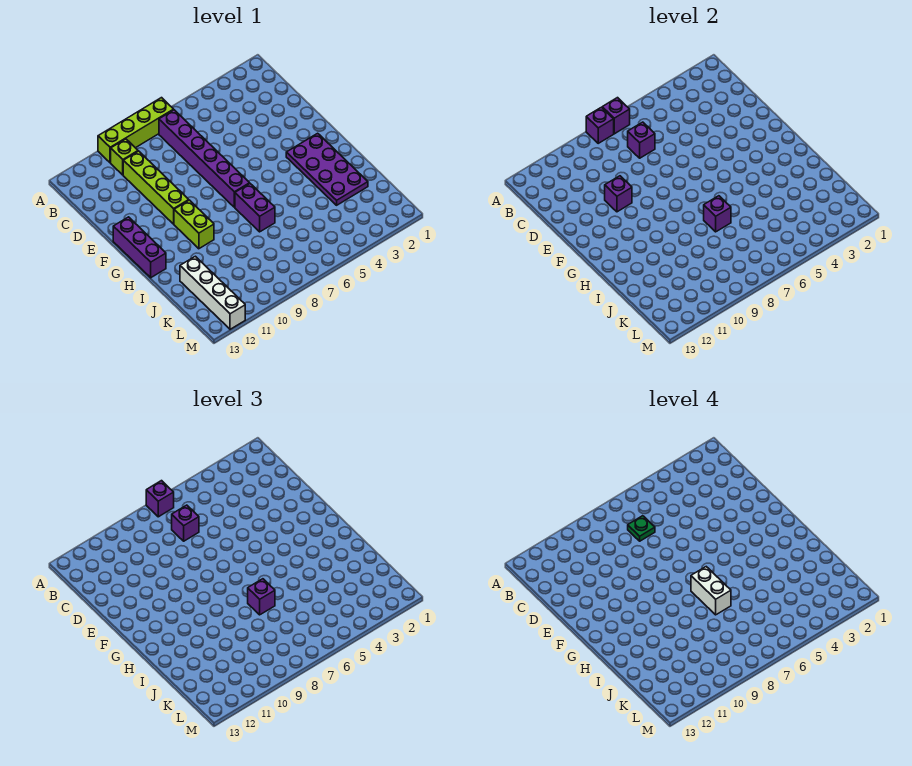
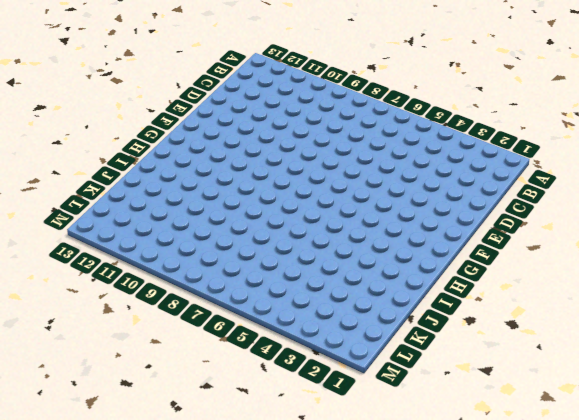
none -> lime 1x4 brick [98,98,174,163]
none -> purple 1x6 brick [159,110,250,207]
none -> lime 1x1 brick [111,139,138,175]

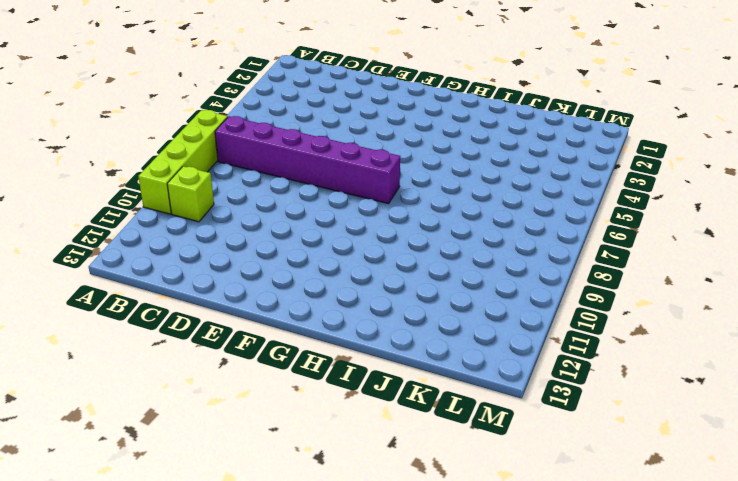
none -> lime 1x4 brick [123,151,189,224]
none -> purple 1x3 brick [113,217,166,278]
none -> purple 2x4 plate [286,133,368,205]

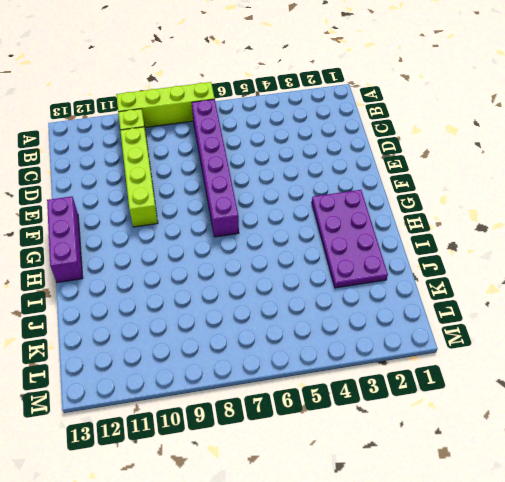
none -> lime 1x2 brick [174,200,214,249]
none -> purple 1x2 brick [235,184,275,232]
none -> white 1x4 brick [180,256,245,329]

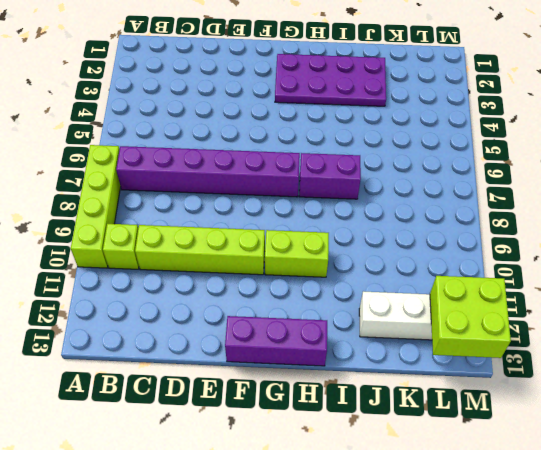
lime 2x2 brick [430,276,511,358] -> none
none -> purple 1x1 brick [602,98,630,134]
none -> purple 1x1 brick [586,107,614,143]
none -> purple 1x1 brick [628,122,655,158]

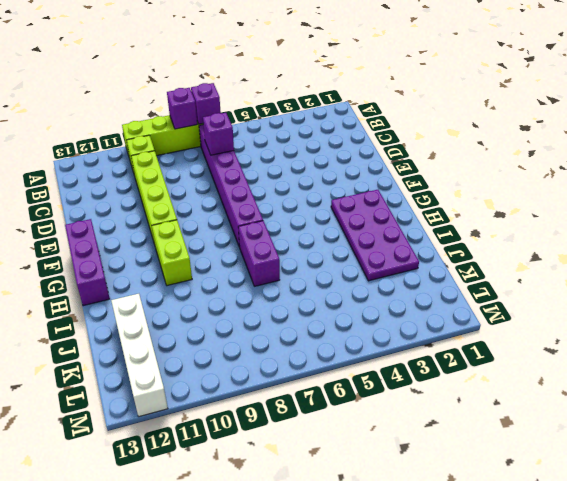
none -> purple 1x1 brick [605,176,632,212]
none -> purple 1x1 brick [704,196,731,232]
none -> purple 1x1 brick [146,481,174,517]

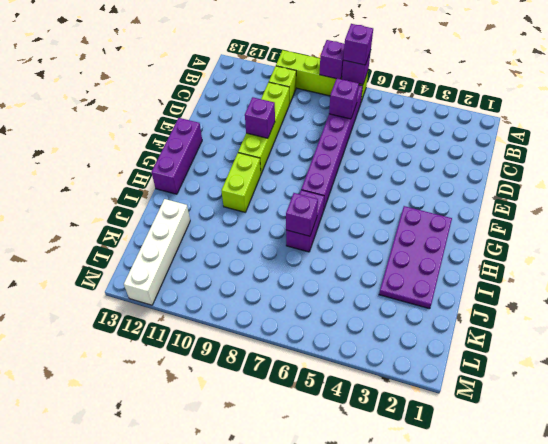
none -> purple 1x1 brick [172,505,199,541]
none -> purple 1x1 brick [248,579,275,615]
none -> green 1x1 plate [628,516,655,541]

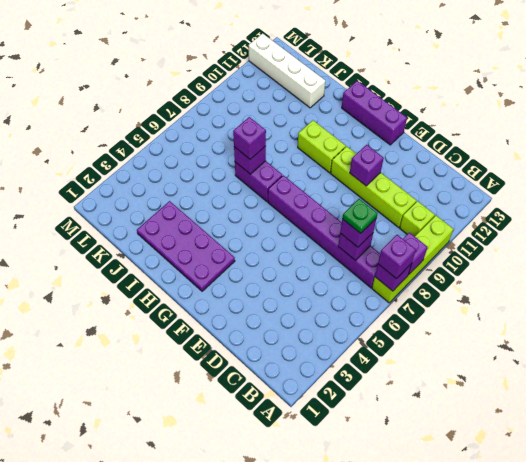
none -> white 1x2 brick [691,567,731,615]

